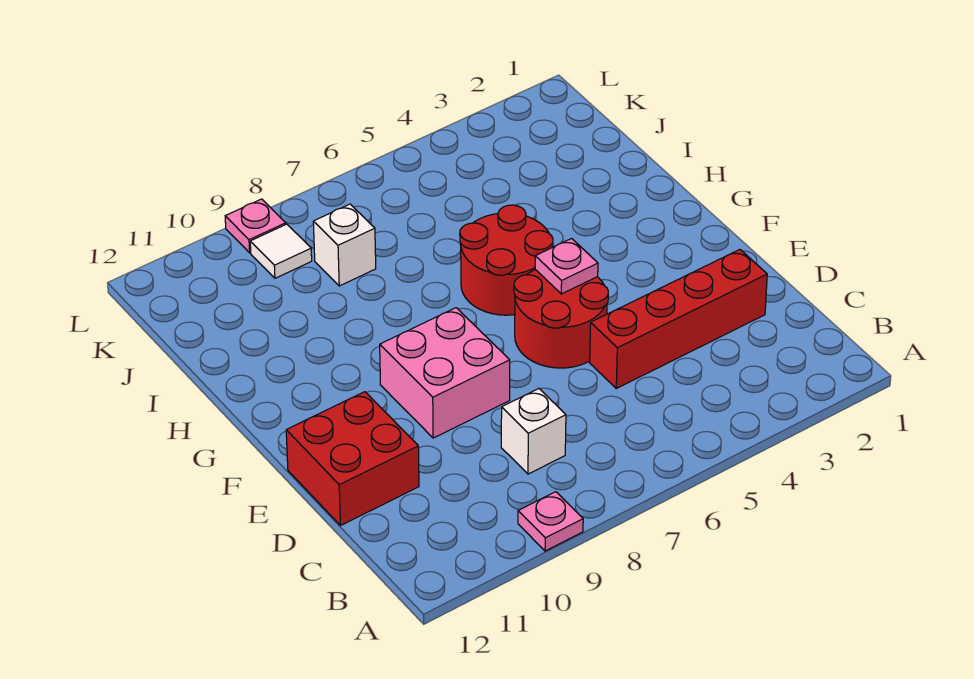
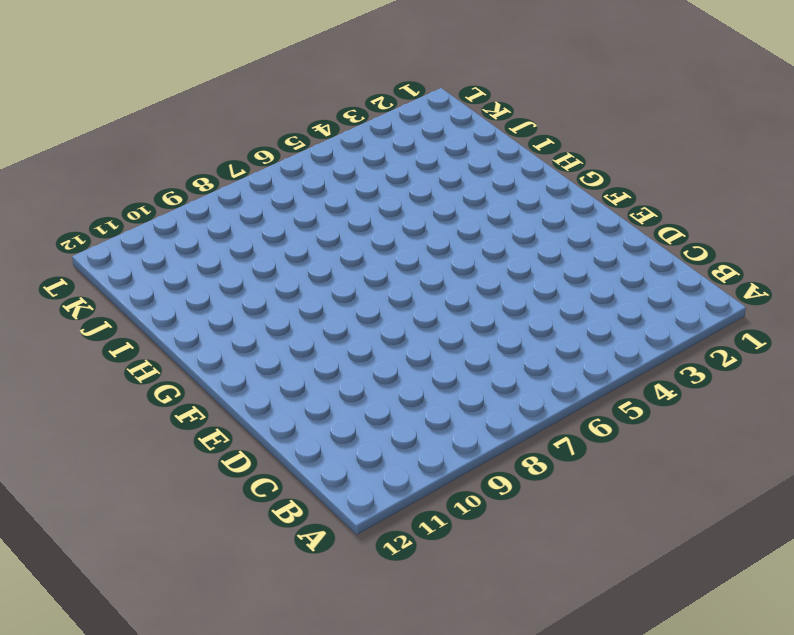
none -> pink 1x1 plate [518,492,583,551]
none -> white 1x1 brick [501,389,566,474]

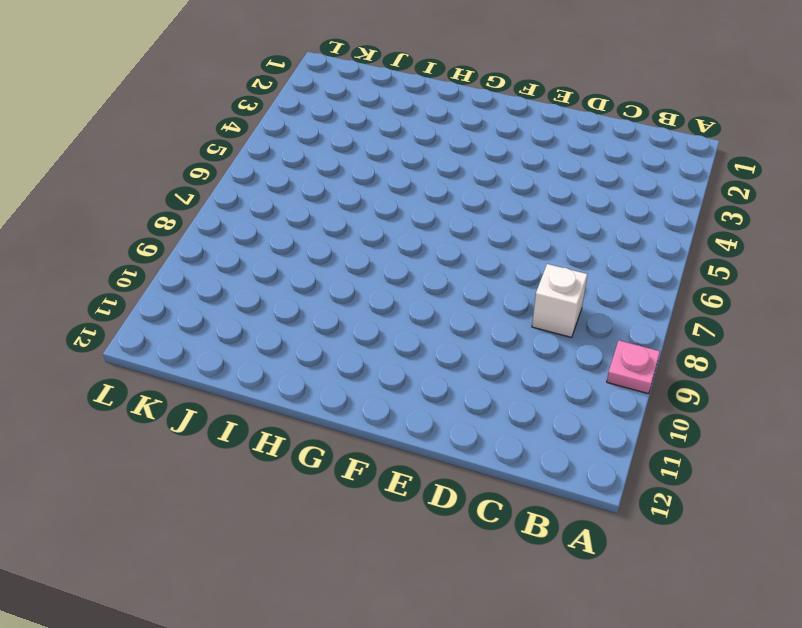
none -> red 1x4 brick [590,250,767,388]
none -> red 2x2 brick [286,392,419,526]

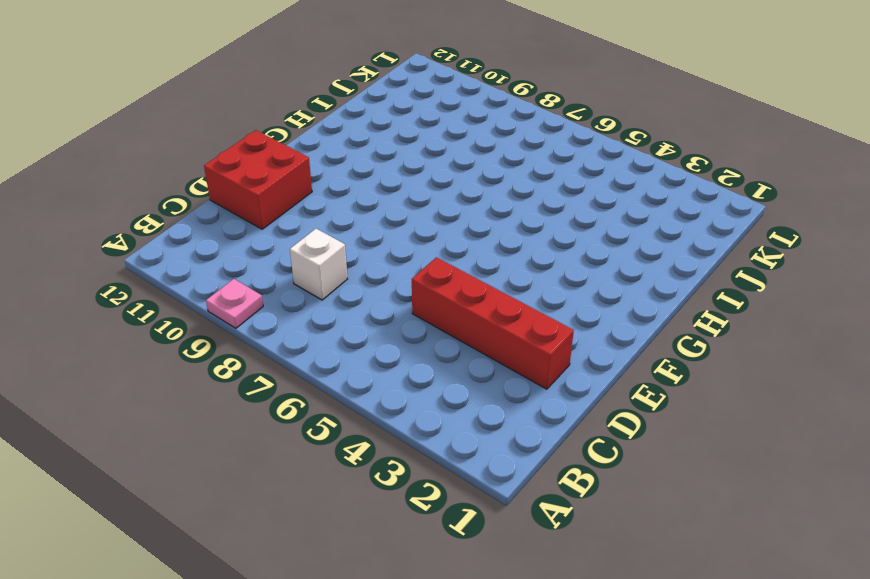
none -> red 2x2 round brick [514,270,608,368]
none -> pink 2x2 brick [380,308,510,438]

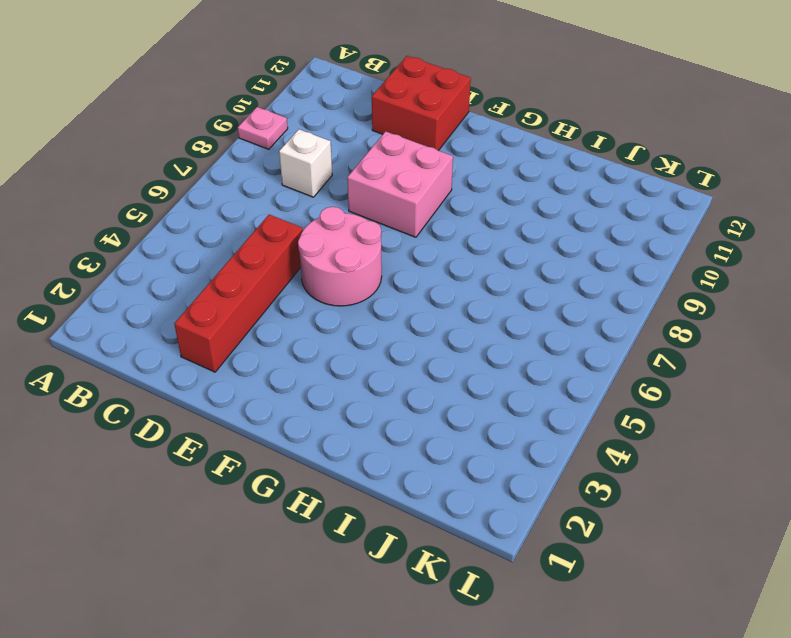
pink 2x2 round brick [298,207,382,306] -> red 2x2 round brick [514,270,608,368]
none -> red 2x2 round brick [460,205,553,315]
none -> white 1x1 brick [313,204,376,286]

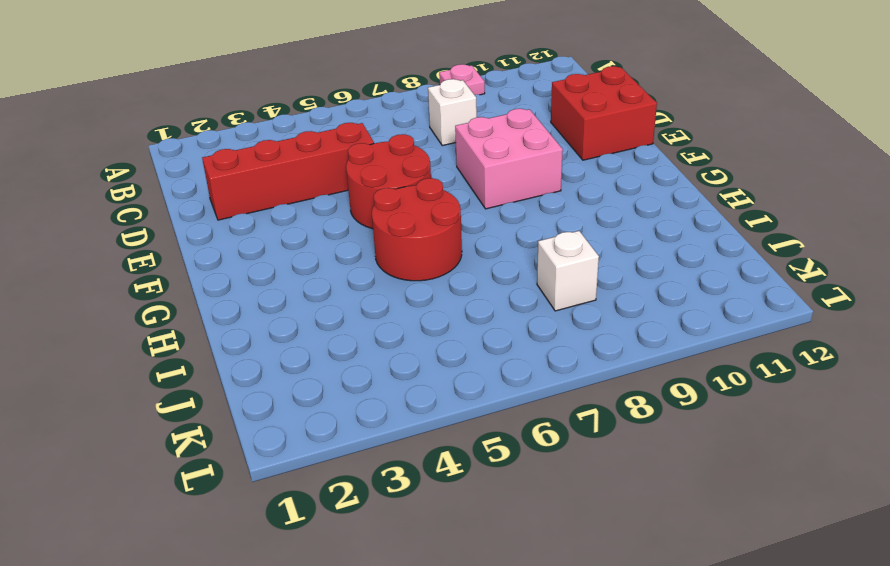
none -> white 1x1 tile [250,224,312,278]
none -> pink 1x1 plate [225,199,286,253]

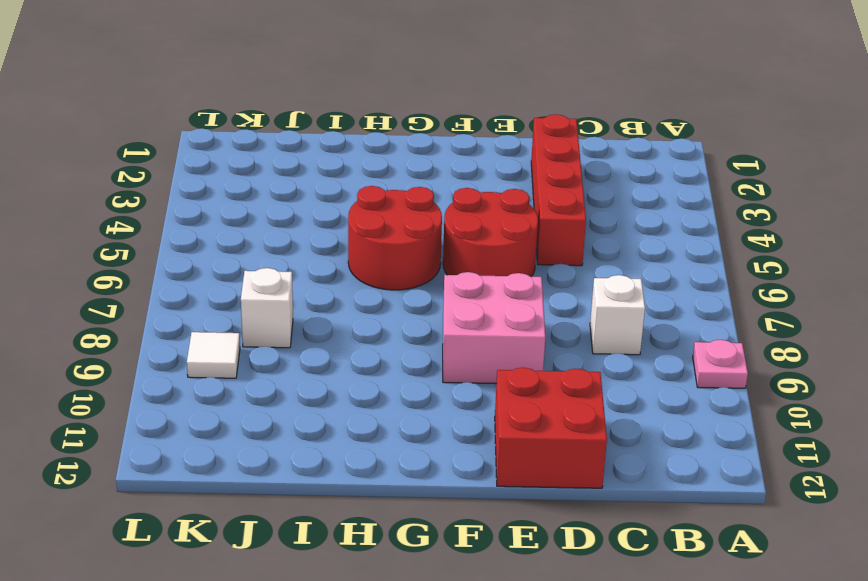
none -> pink 1x1 plate [225,199,286,253]
none -> pink 1x1 plate [535,239,598,294]

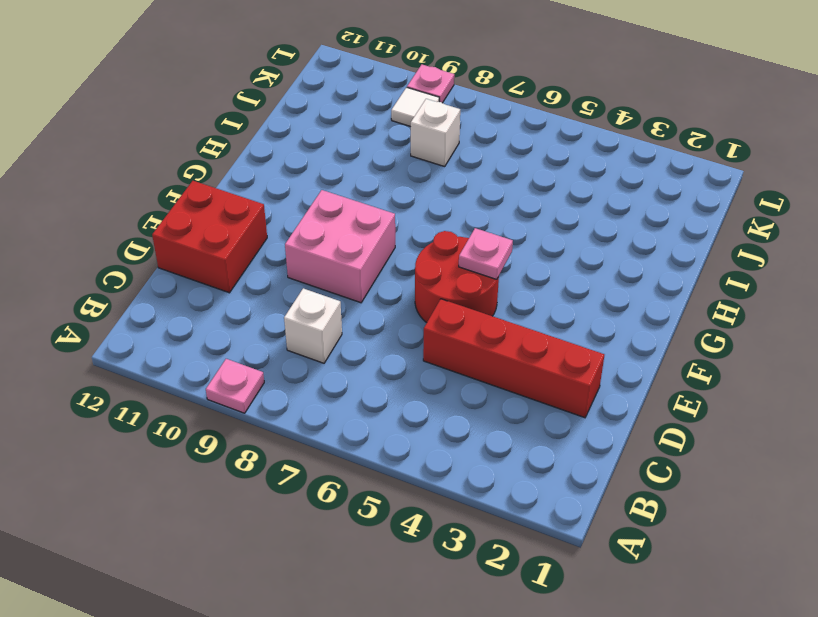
none -> red 2x2 round brick [460,205,553,315]

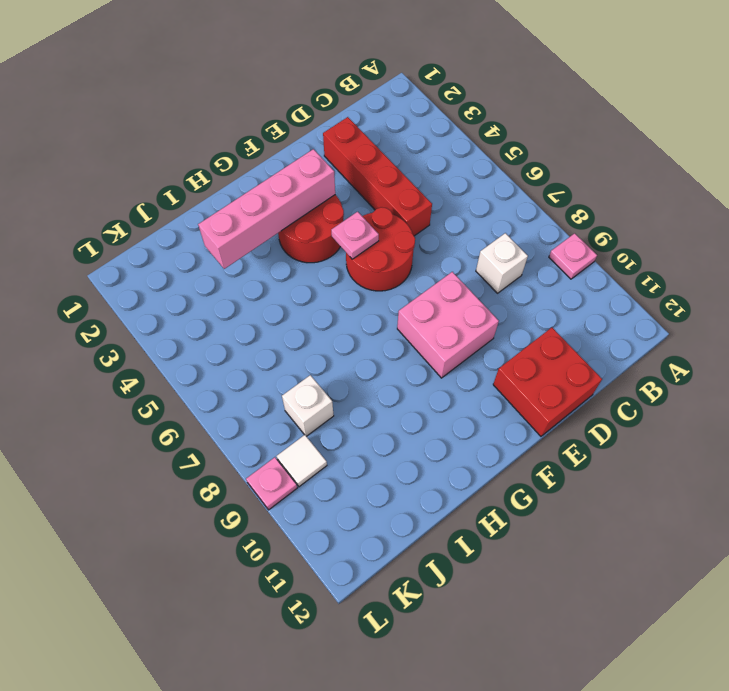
red 2x2 round brick [278,195,344,263] -> red 2x2 round brick moved to [460,205,553,315]
pink 1x4 brick [198,149,335,269] -> none

